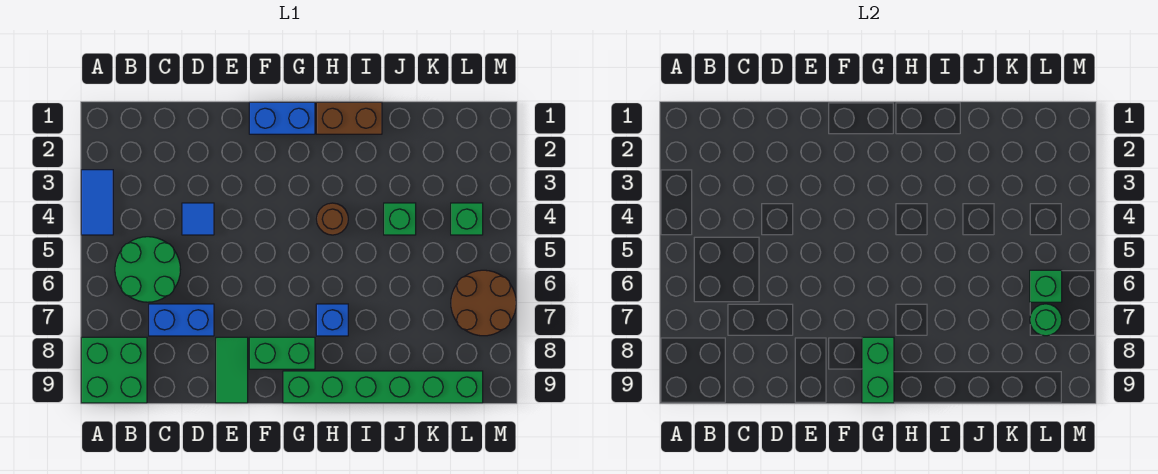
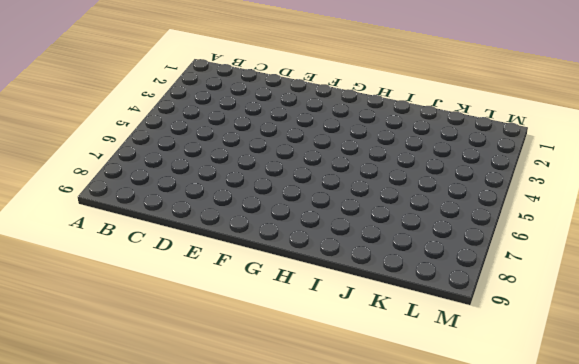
none -> blue 1x2 tile [81,170,113,235]
none -> green 2x2 brick [81,337,147,403]
none -> green 2x2 round brick [115,237,180,302]

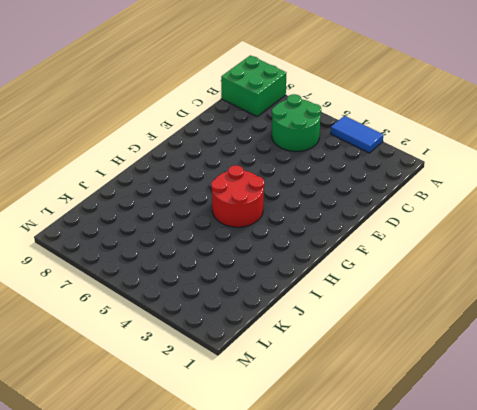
red 2x2 round brick [211,165,264,227] -> brown 1x1 round brick [317,203,348,235]
none -> blue 1x2 brick [149,304,214,336]
none -> blue 1x1 tile [182,203,214,235]
none -> green 1x2 tile [216,337,248,403]

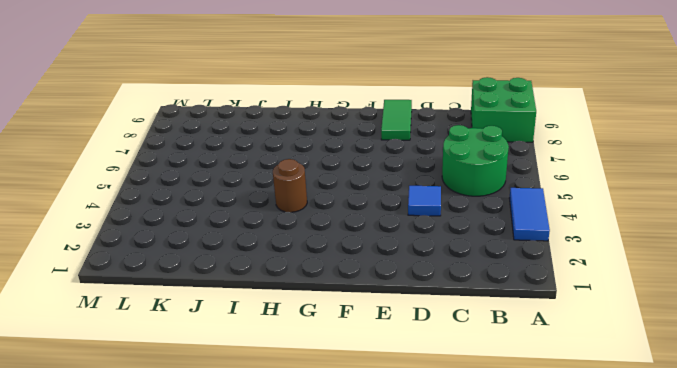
none -> blue 1x2 brick [149,304,214,336]
none -> blue 1x2 brick [249,102,315,134]
none -> green 1x2 brick [249,337,315,369]

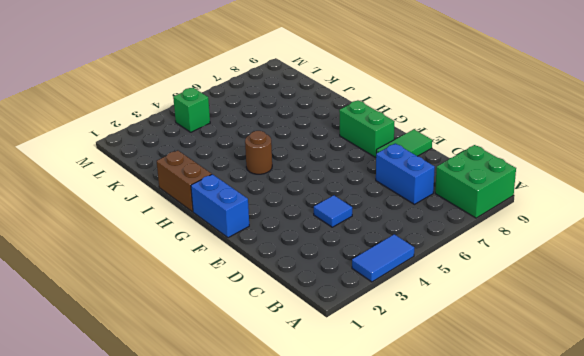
none -> green 2x2 round brick [115,237,180,302]
none -> green 1x6 brick [283,371,483,403]
none -> blue 1x1 brick [316,304,348,336]

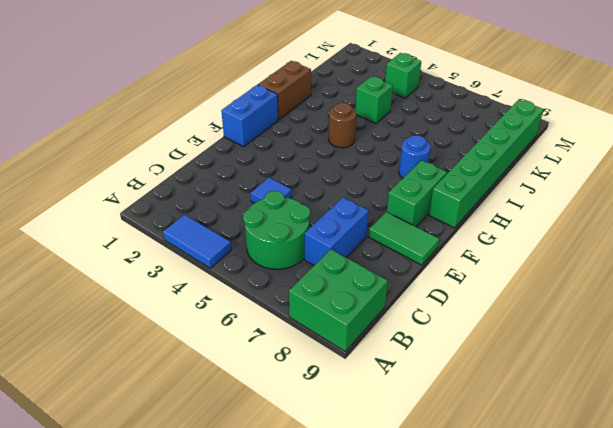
blue 1x1 round brick [399,135,431,178] -> blue 1x1 brick [316,304,348,336]
none -> brown 2x2 round brick [451,270,516,336]
none -> green 1x2 brick [862,337,894,403]
none -> green 1x1 brick [1030,270,1062,302]

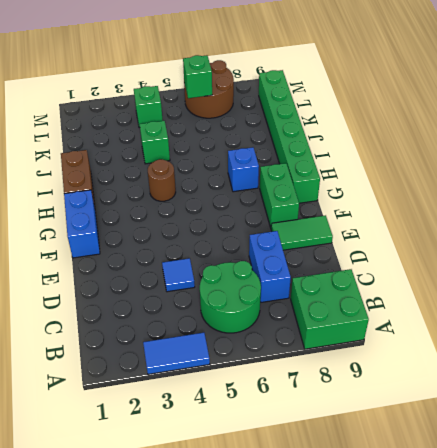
none -> green 1x2 brick [862,337,894,403]
none -> green 1x1 round brick [1030,304,1062,336]

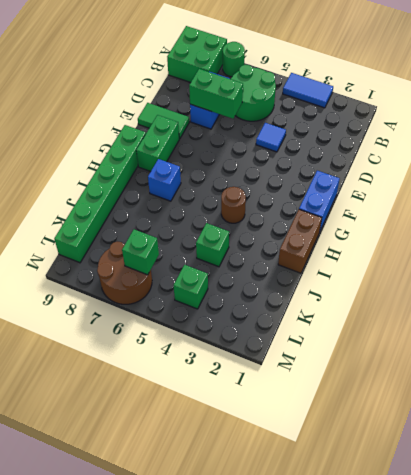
green 1x1 round brick [223,42,245,77] -> green 1x1 round brick moved to [1030,304,1062,336]
green 1x2 brick [189,69,243,119] -> green 1x2 brick moved to [862,337,894,403]

